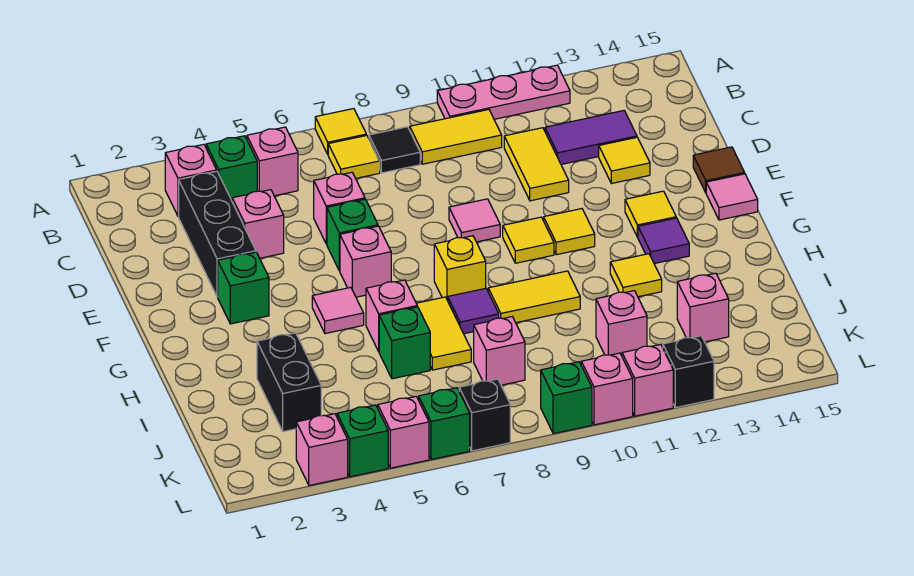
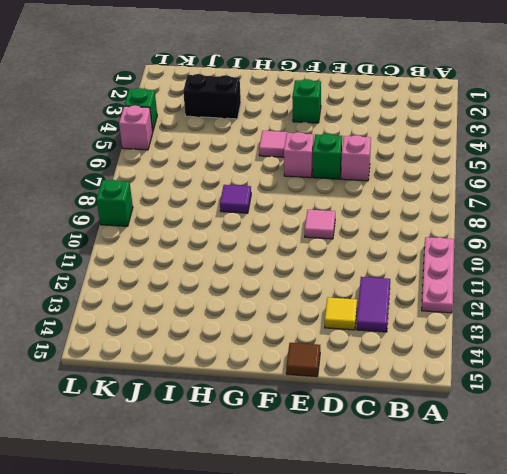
none -> yellow 1x1 tile [315,109,366,154]
none -> pink 1x1 brick [165,144,217,216]
none -> green 1x1 brick [206,136,257,201]
none -> pink 1x1 brick [247,127,298,196]

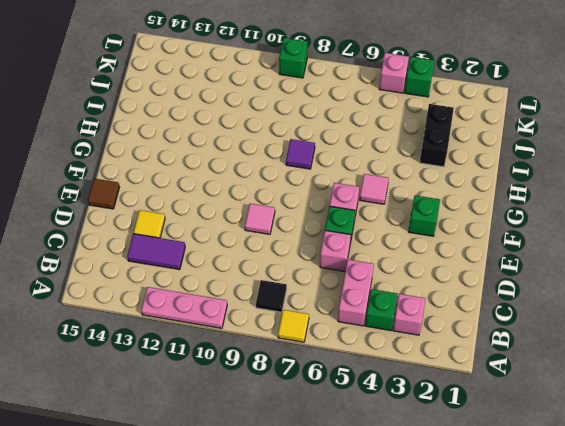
pink 1x2 brick [338,260,374,326] -> pink 1x1 brick [247,127,298,196]
none -> yellow 1x1 tile [328,135,380,178]
none -> yellow 1x2 tile [410,110,502,164]
none -> black 1x3 brick [179,171,256,297]
none -> yellow 1x2 tile [504,128,569,201]

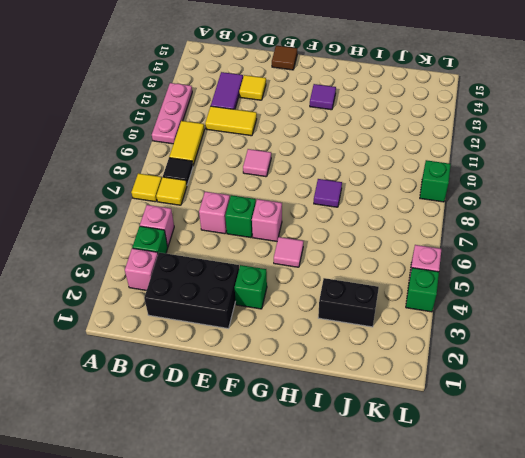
black 2x3 brick [144,253,239,328] -> black 1x3 brick [179,171,256,297]
none -> pink 1x1 brick [232,190,284,258]
none -> yellow 1x1 tile [503,217,554,263]
none -> yellow 1x1 tile [544,209,595,255]
none -> yellow 1x1 tile [625,191,676,237]

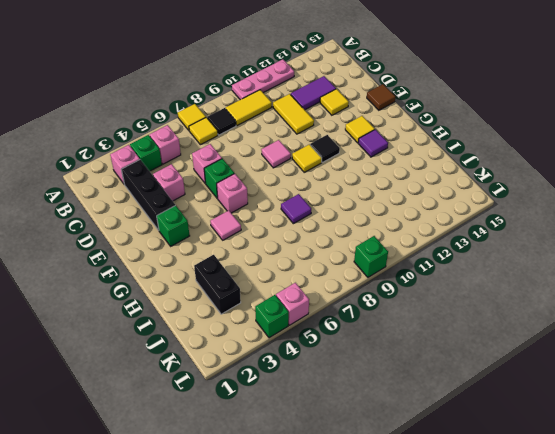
black 1x1 tile [310,135,340,162] -> yellow 1x1 tile [544,209,595,255]
none -> pink 1x1 tile [706,174,758,220]
none -> yellow 1x1 brick [434,236,486,300]
none -> pink 1x1 brick [366,280,417,351]
none -> yellow 1x2 tile [416,297,471,370]

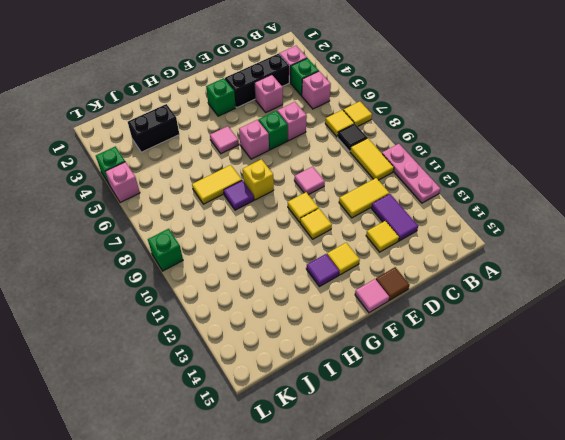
none -> pink 1x1 brick [366,280,417,351]
none -> yellow 1x2 tile [488,271,580,323]
none -> yellow 1x1 tile [610,254,662,297]
none -> green 1x1 brick [379,307,430,379]

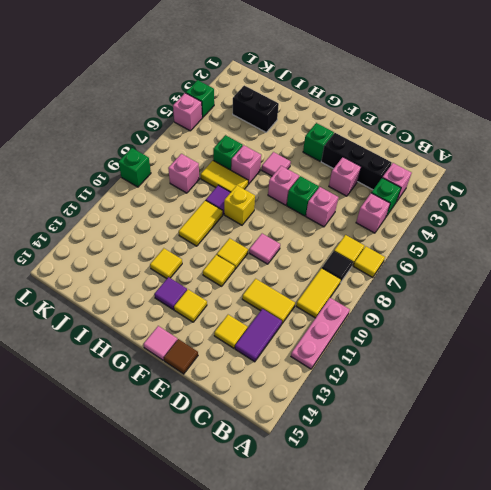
none -> pink 1x1 brick [596,291,647,356]
none -> pink 1x1 brick [677,273,729,342]
none -> pink 1x1 brick [296,414,348,485]
none -> green 1x1 brick [419,388,470,460]

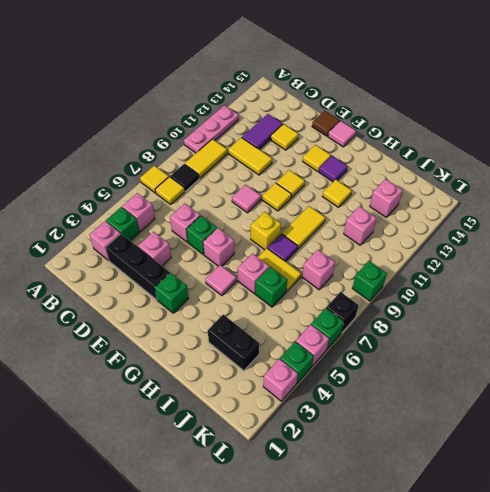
none -> pink 1x1 brick [581,353,633,425]
none -> pink 1x1 brick [622,344,673,416]
none -> black 1x1 brick [663,336,714,408]

